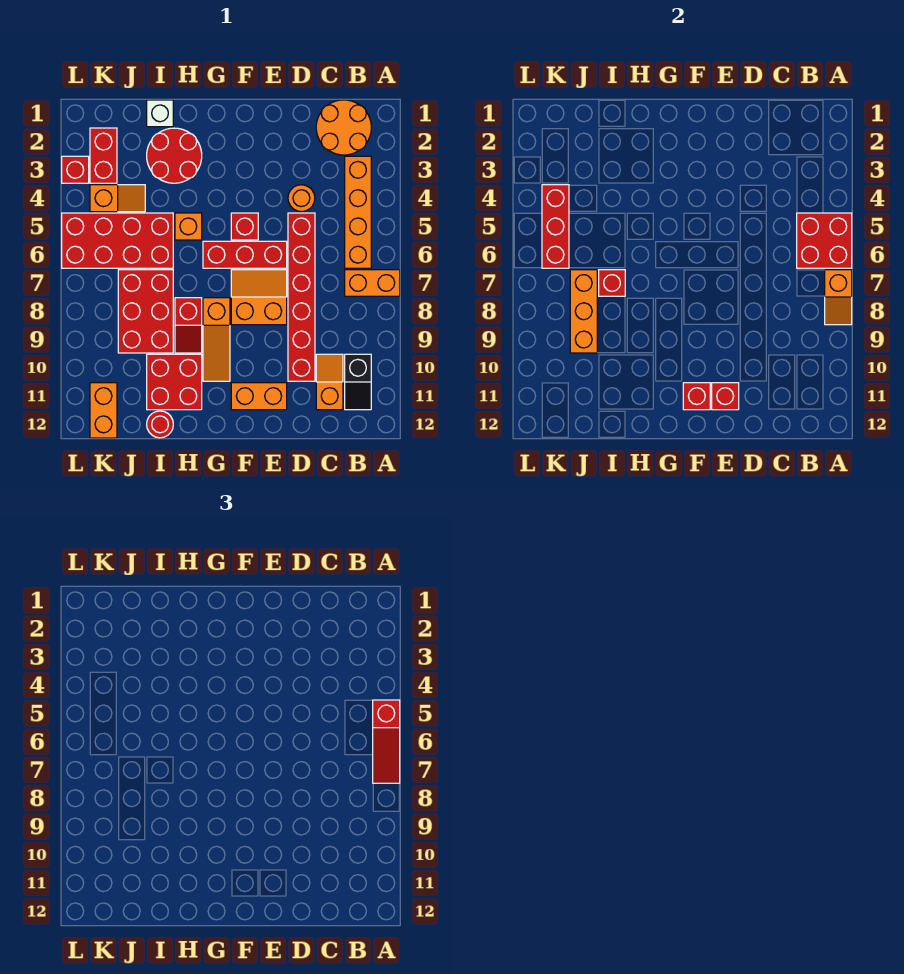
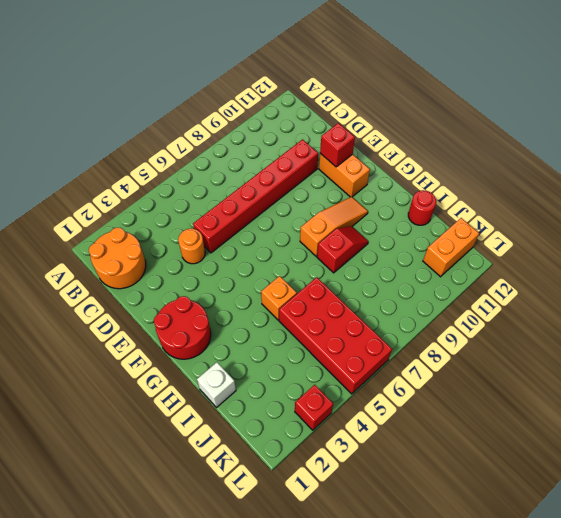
red 2x2 round brick [154,296,211,359] -> red 2x2 round brick moved to [147,128,202,183]
none -> orange 1x2 brick [345,270,400,296]
none -> orange 1x4 brick [345,156,371,268]
none -> black 1x2 slope [345,354,371,410]
none -> orange 1x2 slope [316,354,343,410]

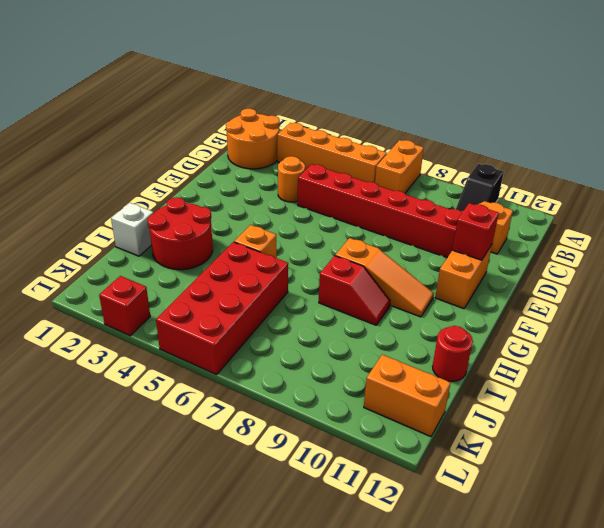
black 1x2 slope [456,164,504,211] -> black 1x2 slope turned to [345,354,371,410]
none -> red 1x3 brick [203,241,287,268]
none -> orange 2x2 slope [231,270,287,325]
none -> red 1x1 brick [231,213,258,240]
none -> red 2x2 brick [147,354,202,410]

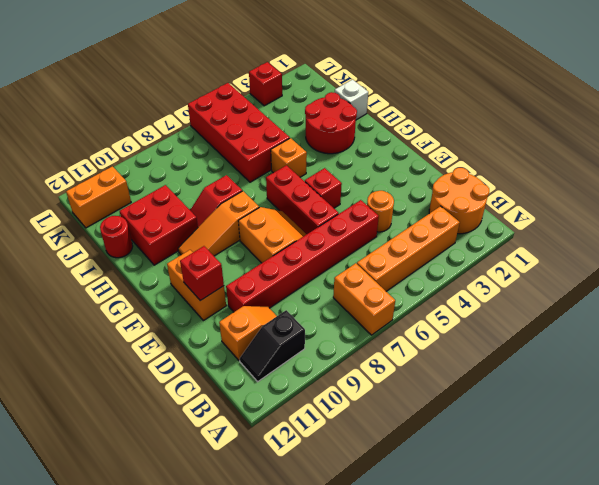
none -> red 2x3 brick [118,270,173,353]
none -> orange 1x2 slope [90,185,145,212]
none -> red 1x2 brick [90,128,117,183]
none -> red 2x2 brick [797,213,852,268]

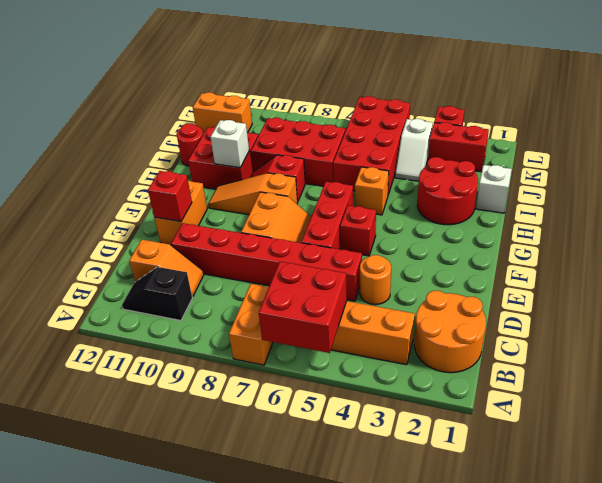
white 1x1 brick [210,120,249,168] -> none
white 1x2 slope [395,119,433,181] -> orange 1x2 slope [90,185,145,212]
none -> orange 1x2 slope [825,270,852,325]
none -> red 1x1 brick [683,383,710,410]
none -> red 1x1 brick [599,270,625,296]
none -> orange 1x3 brick [570,270,597,353]

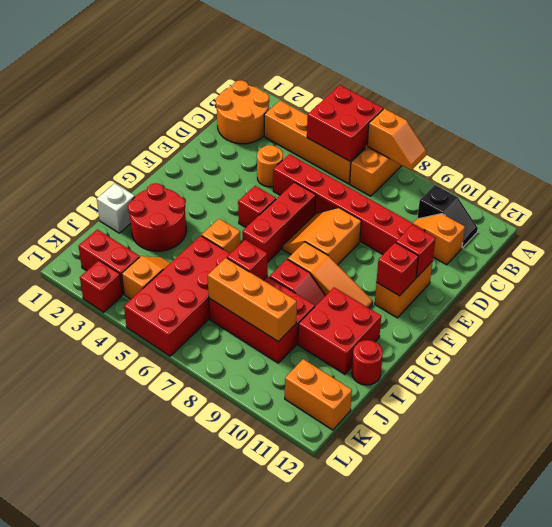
none -> red 1x3 brick [542,185,569,268]
none -> red 1x3 slope [373,700,400,783]

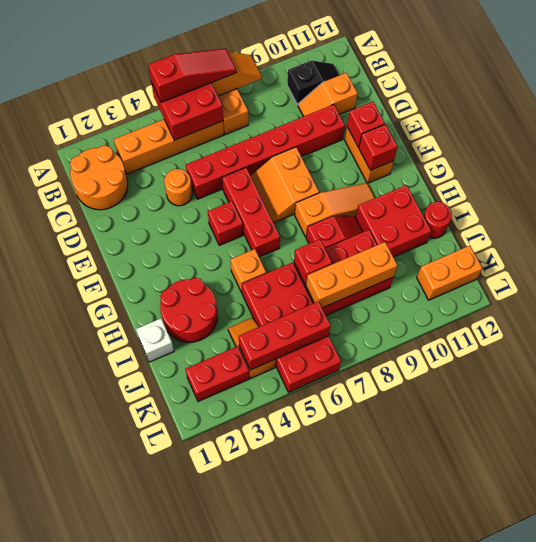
none -> red 1x1 brick [62,156,89,183]

